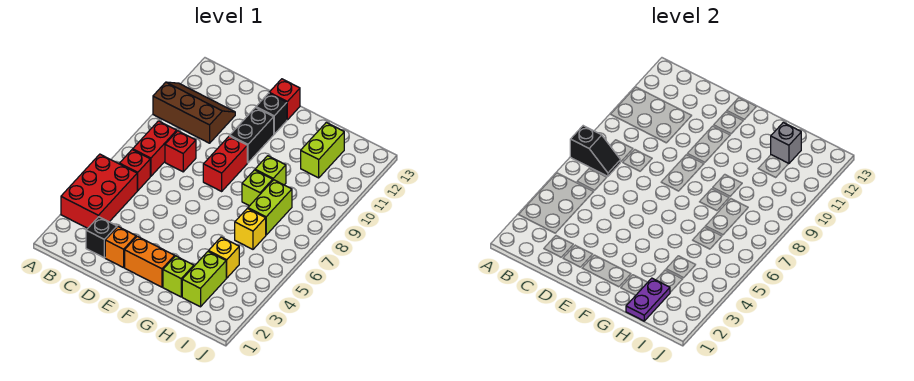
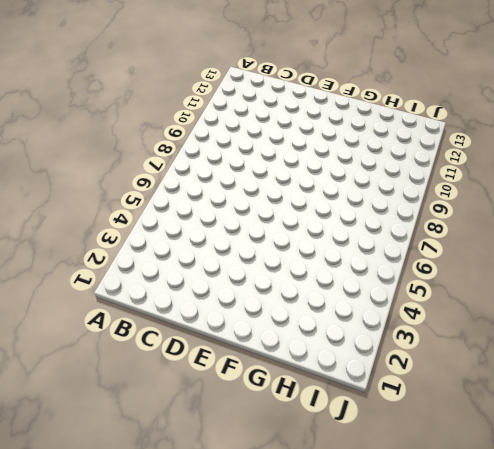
none -> red 2x3 brick [61,154,137,228]
none -> brown 2x3 slope [153,82,235,143]
none -> red 1x1 brick [120,150,150,191]

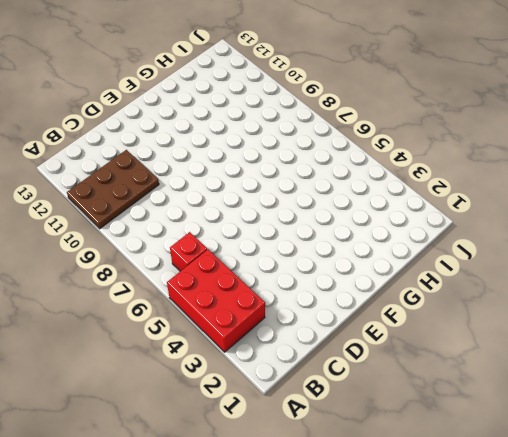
brown 2x3 plate [67,150,159,229] -> brown 2x3 slope [153,82,235,143]
none -> red 1x2 brick [133,121,177,176]
none -> black 1x1 brick [86,217,117,258]
none -> red 1x1 brick [165,131,196,172]

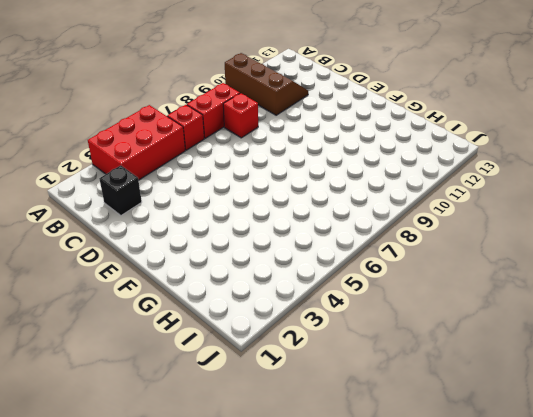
none -> orange 1x1 brick [105,227,136,268]
none -> orange 1x2 brick [125,236,175,287]
none -> red 1x2 brick [203,136,247,191]

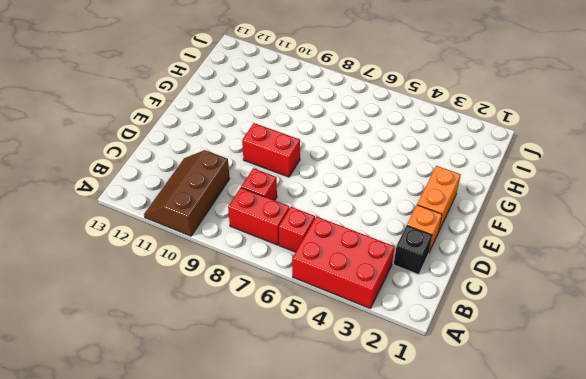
none -> black 1x2 brick [230,108,274,163]
none -> black 1x1 brick [256,93,287,134]
none -> red 1x1 brick [269,79,300,120]

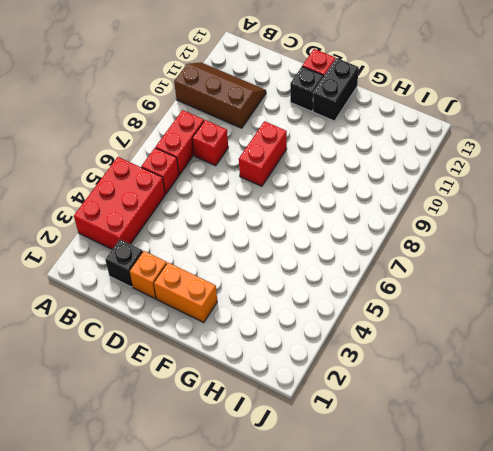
black 1x2 brick [313,58,359,121] -> black 1x2 brick moved to [230,108,274,163]
none -> lime 1x1 brick [163,256,194,297]
none -> lime 1x1 brick [242,170,273,206]
none -> lime 1x1 brick [255,156,286,185]

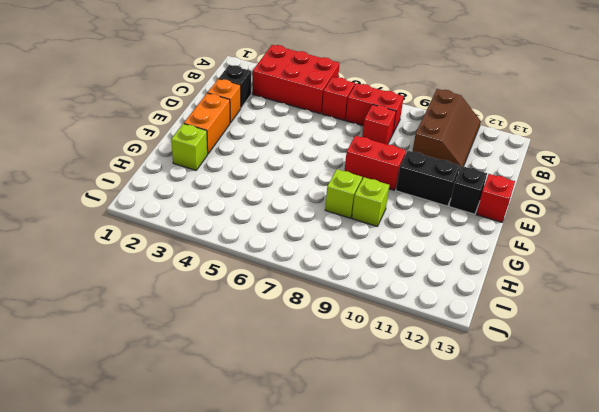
none -> lime 1x2 brick [182,251,226,307]
none -> yellow 1x1 brick [209,237,239,278]
none -> yellow 1x1 brick [235,208,266,249]

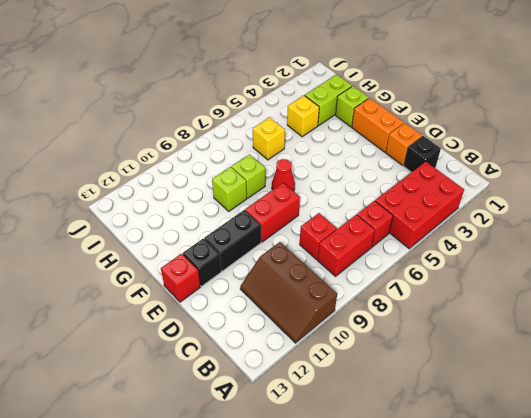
red 1x1 cone [272,159,295,191] -> none
none -> lime 1x2 brick [248,180,292,235]
none -> lime 1x2 brick [301,123,344,178]
none -> black 1x2 slope [570,126,620,176]

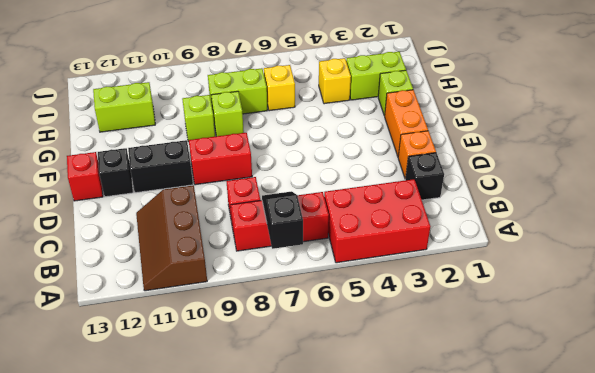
none -> purple 1x2 plate [626,278,670,321]
none -> grey 1x1 brick [771,123,801,164]

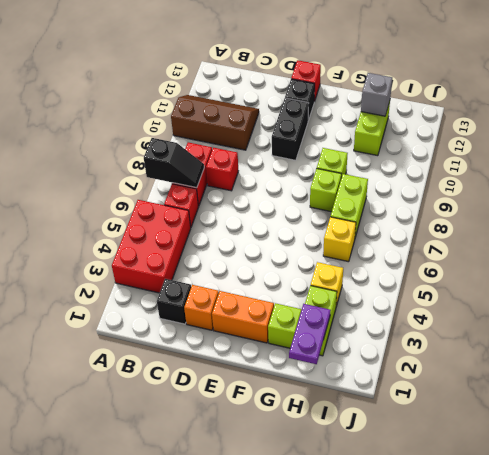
none -> red 1x2 brick [203,136,247,191]

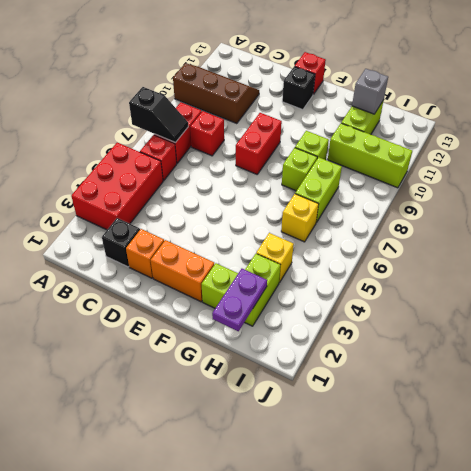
lime 1x3 brick [328,123,412,188] -> none
none -> black 1x2 brick [230,108,274,163]

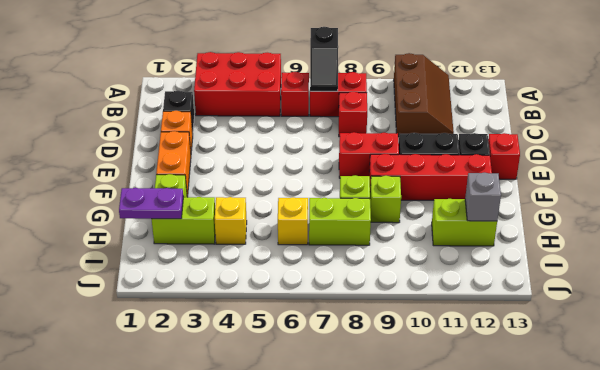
red 1x4 brick [369,154,492,200] -> none

